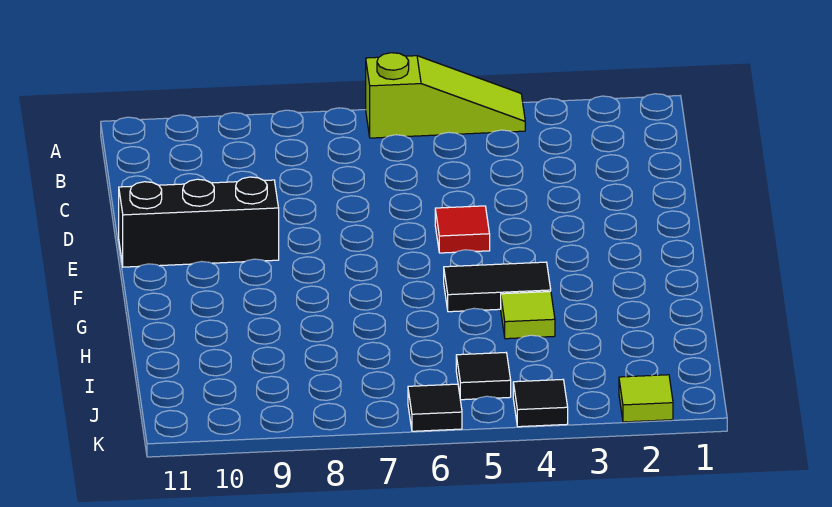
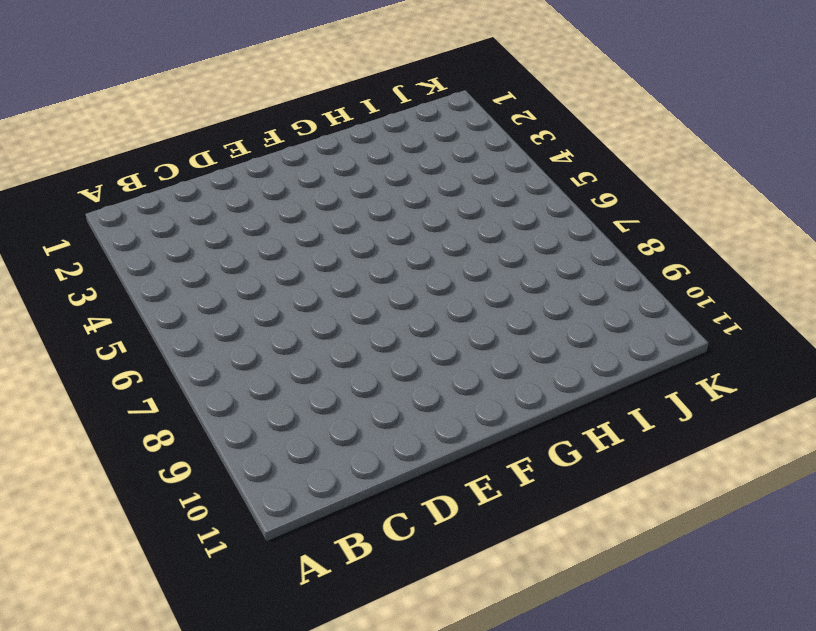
none -> lime 1x3 slope [366,53,525,138]
none -> red 1x1 tile [435,206,490,253]

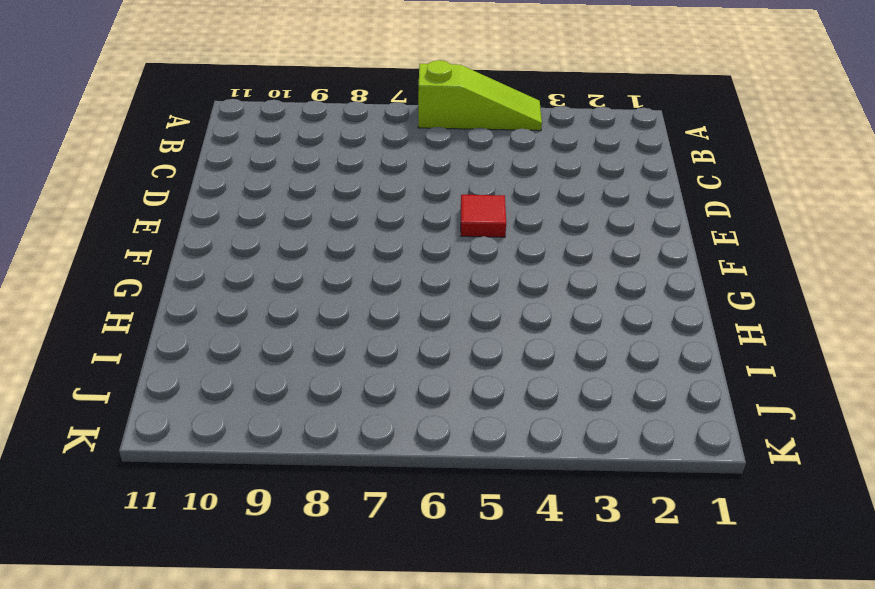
none -> black 1x3 brick [119,177,279,267]
none -> black 1x2 tile [444,262,551,312]

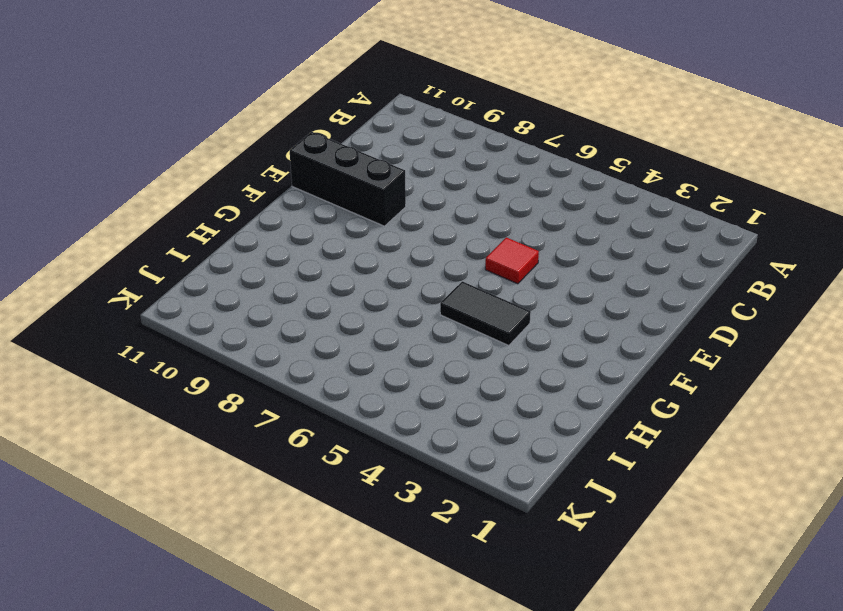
none -> lime 1x3 slope [366,53,525,138]
none -> lime 1x1 tile [501,291,555,339]

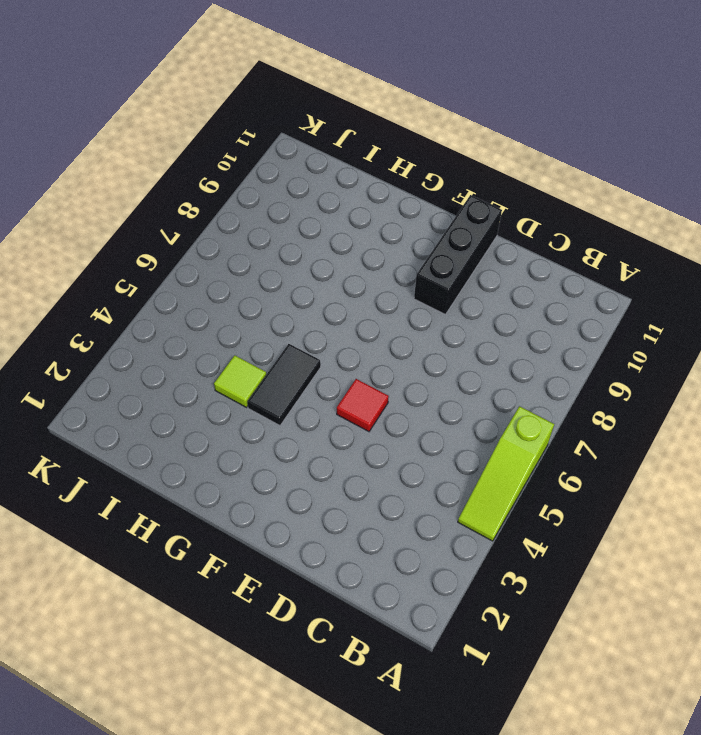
none -> black 1x1 tile [456,353,511,400]
none -> lime 1x1 tile [619,375,673,422]

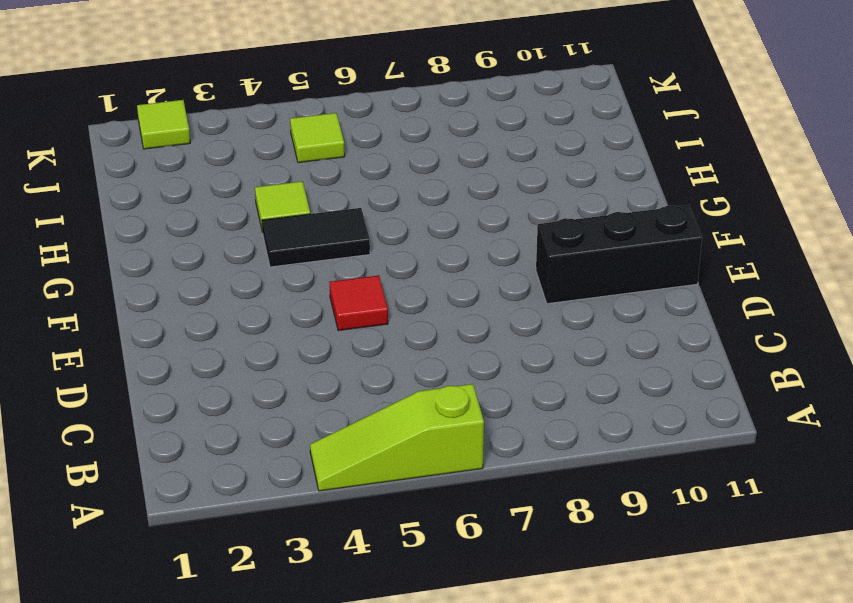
lime 1x1 tile [290,113,345,163] -> black 1x1 tile [456,353,511,400]
none -> black 1x1 tile [513,380,568,427]
none -> black 1x1 tile [408,384,462,431]

